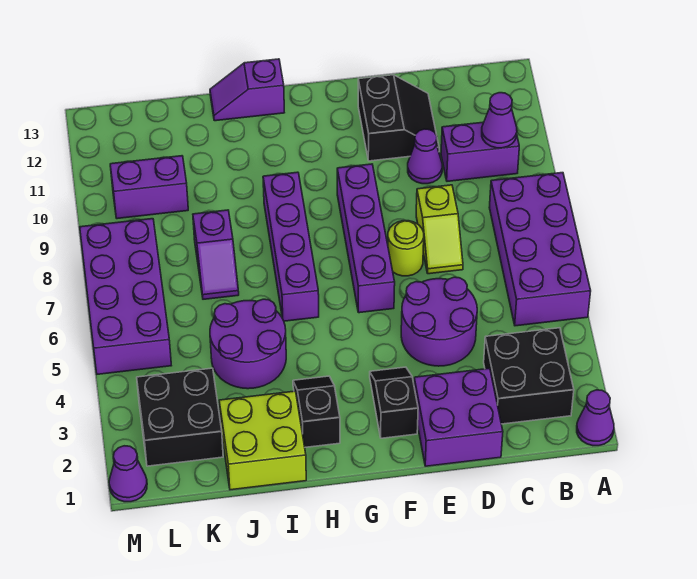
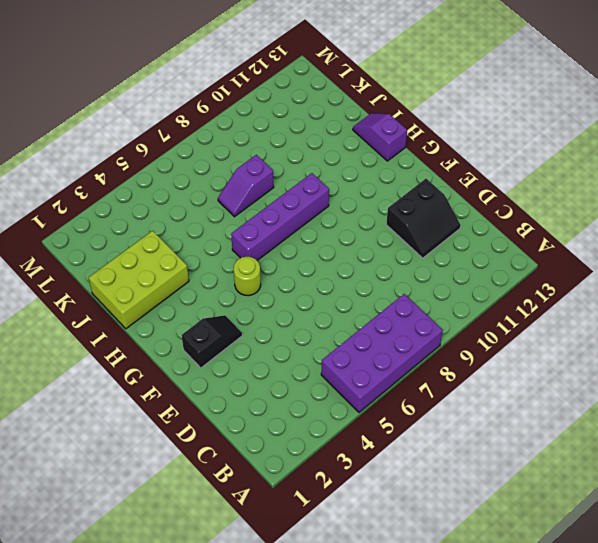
lime 1x1 round brick [234,257,261,296] -> lime 1x1 round brick moved to [388,221,424,276]
lime 2x3 brick [89,231,189,329] -> lime 2x2 brick [219,391,306,490]
none -> purple 1x1 cone [577,390,614,446]
none -> black 2x2 brick [484,328,574,424]
none -> purple 1x2 brick [441,122,519,181]

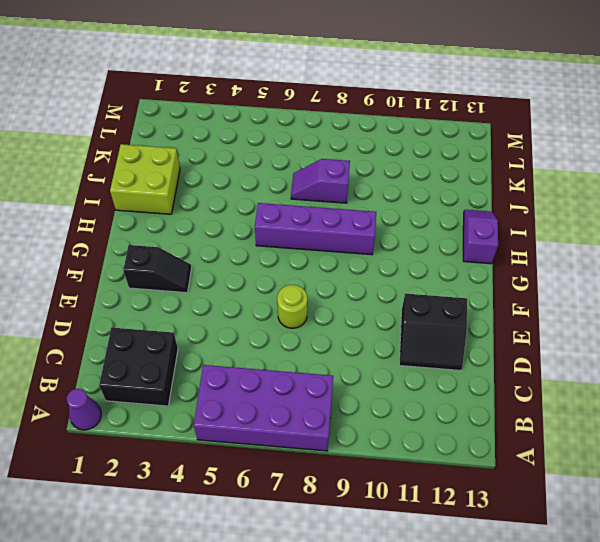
none -> purple 1x2 brick [441,122,519,181]
none -> purple 2x2 brick [414,368,503,466]
none -> purple 2x2 round brick [401,277,477,366]

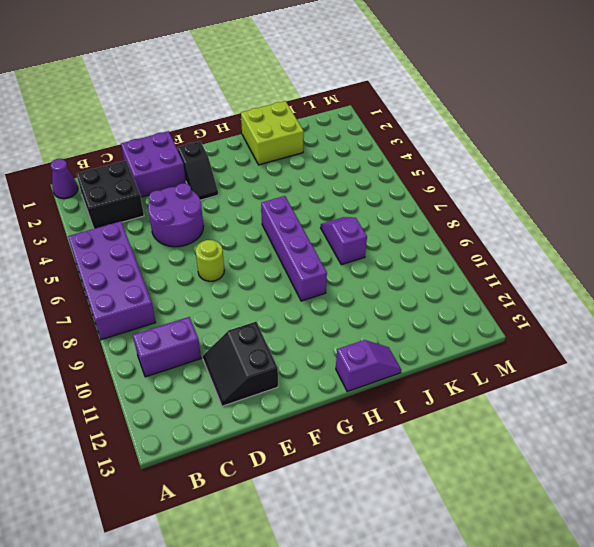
none -> lime 1x2 slope [416,185,463,274]
none -> purple 1x1 cone [408,129,442,184]
none -> purple 1x4 brick [337,164,395,313]

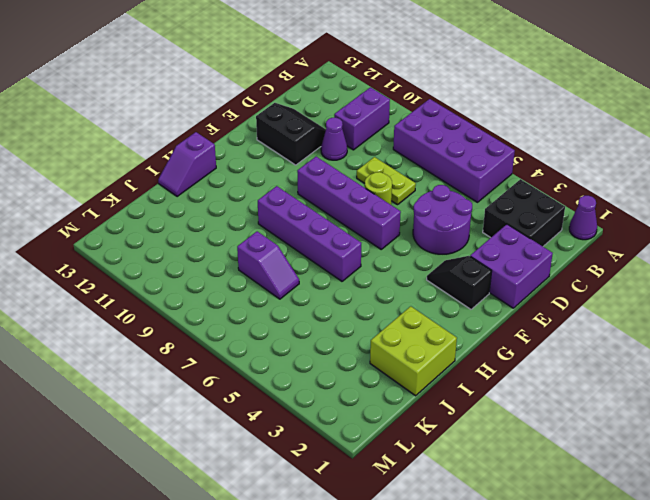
lime 1x2 plate [357,157,416,205] -> lime 1x2 slope [416,185,463,274]
none -> black 1x2 slope [293,376,340,447]
none -> purple 2x2 round brick [210,299,286,389]
none -> black 2x2 brick [137,368,223,466]

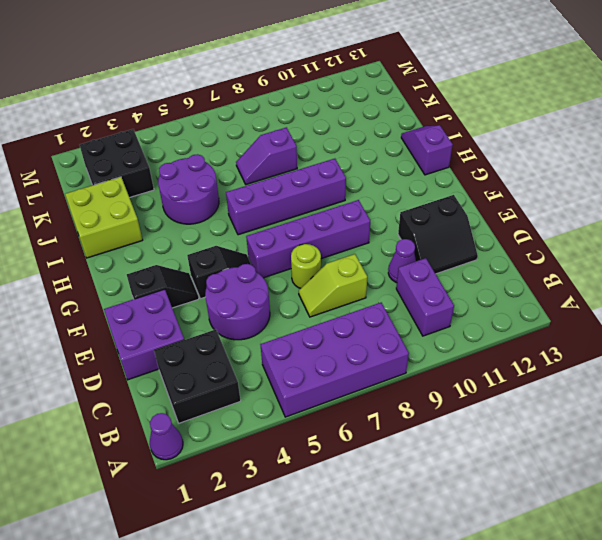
black 1x2 slope [187,246,251,299] -> black 1x2 slope moved to [293,376,340,447]
none -> purple 1x2 brick [110,156,188,219]
none -> purple 2x4 brick [80,219,171,374]
none -> purple 1x1 cone [109,446,147,502]

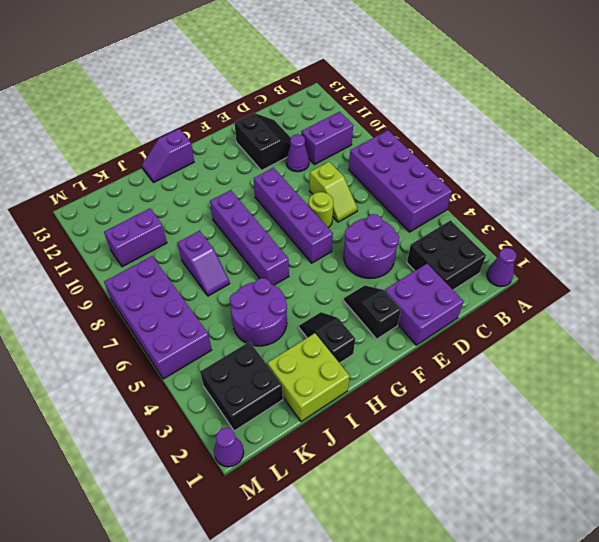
none -> purple 1x1 cone [482,93,517,148]

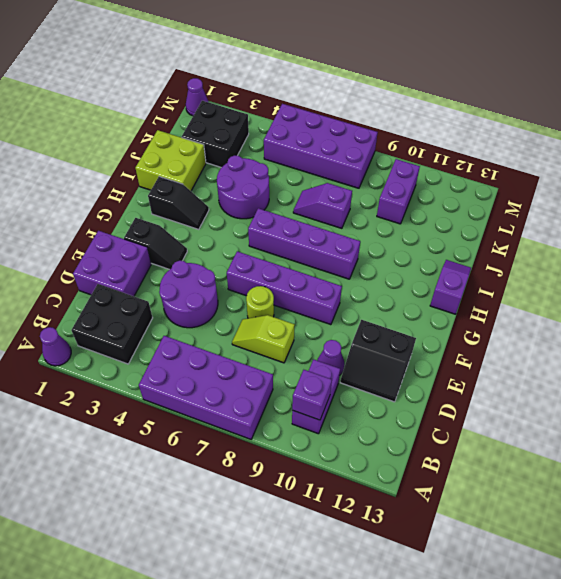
purple 1x1 brick [292,370,332,420] -> purple 1x1 cone [482,93,517,148]

